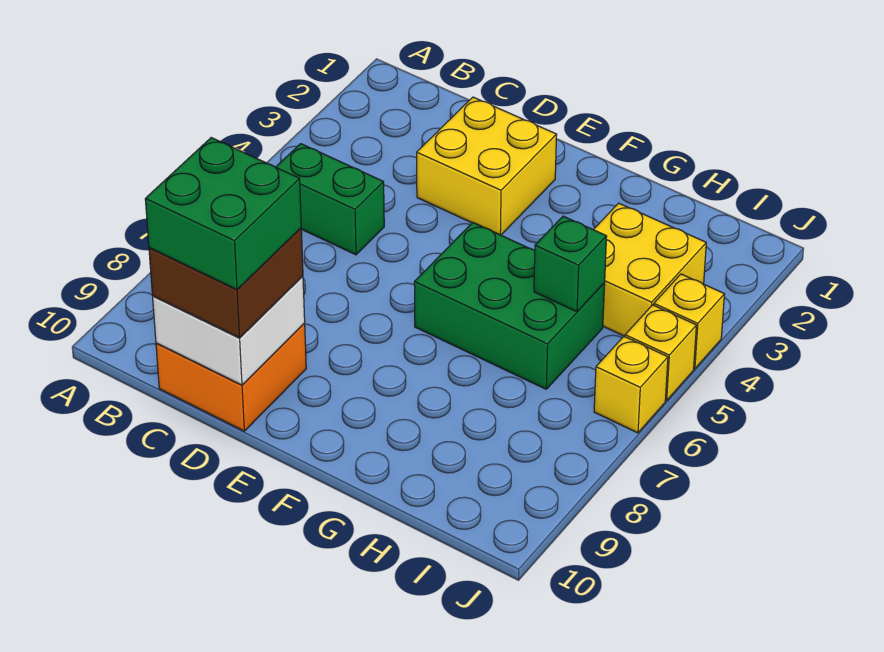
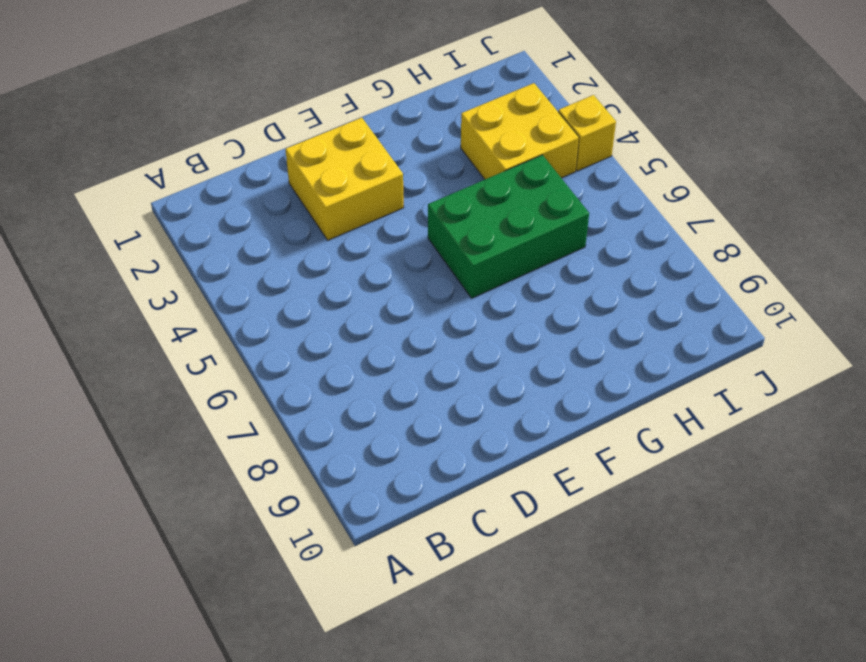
none -> green 1x2 brick [276,144,384,255]
none -> orange 2x2 brick [156,323,306,431]
none -> yellow 1x1 brick [625,305,696,401]

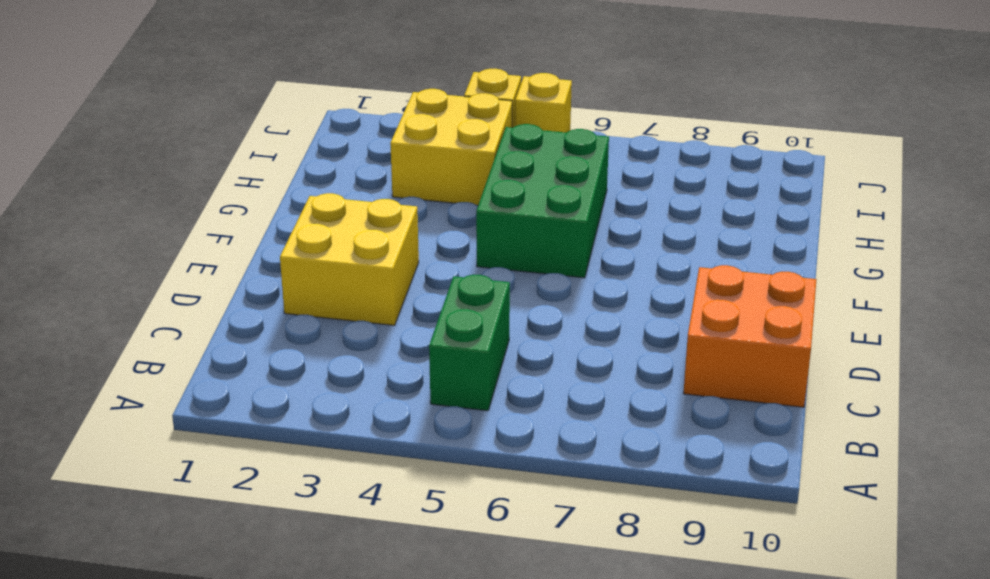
none -> yellow 1x1 brick [594,336,668,433]
none -> white 2x2 brick [153,276,305,385]
none -> green 1x1 brick [534,216,607,312]

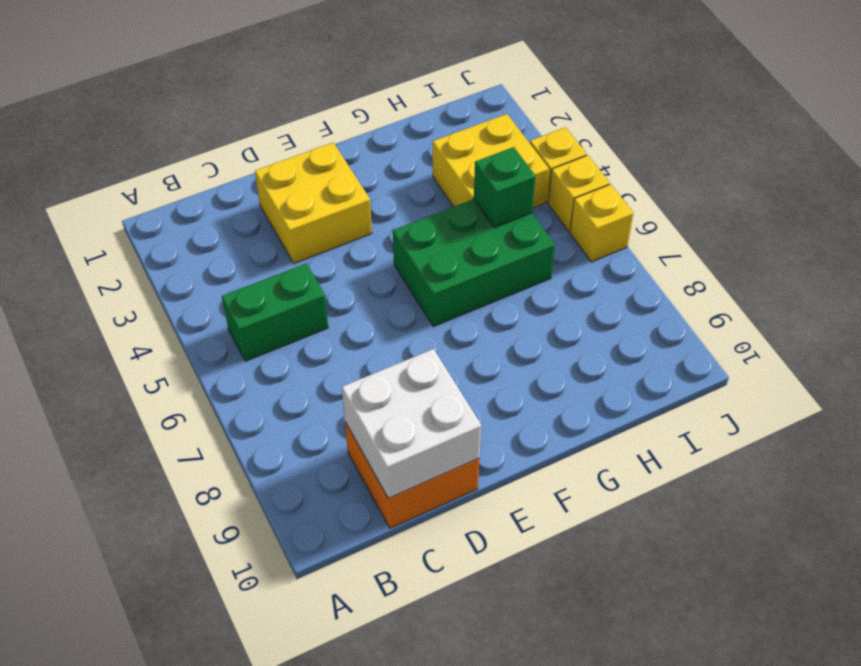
none -> brown 2x2 brick [149,228,303,338]
none -> green 2x2 brick [145,138,301,289]

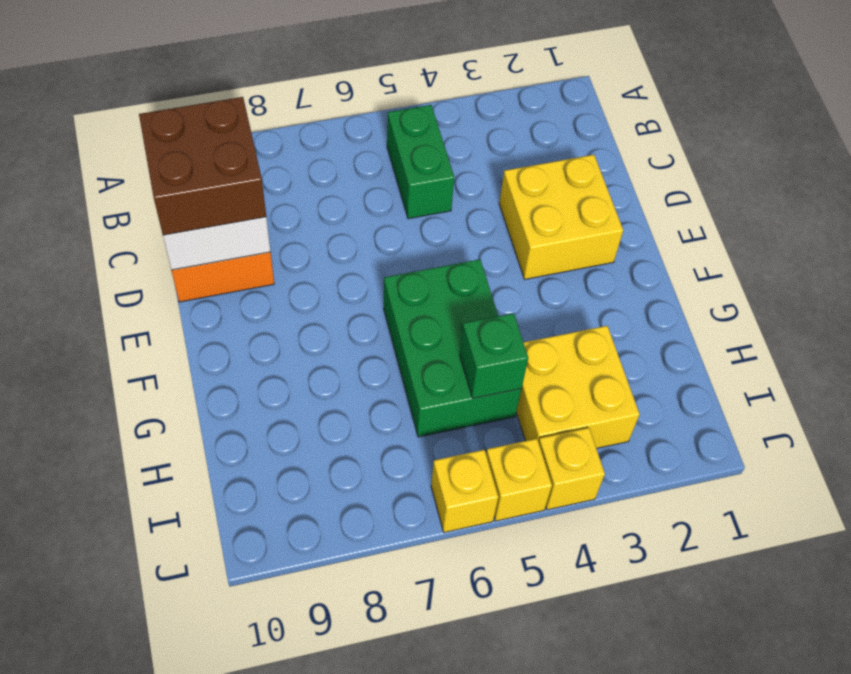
none -> green 2x2 brick [145,138,301,289]

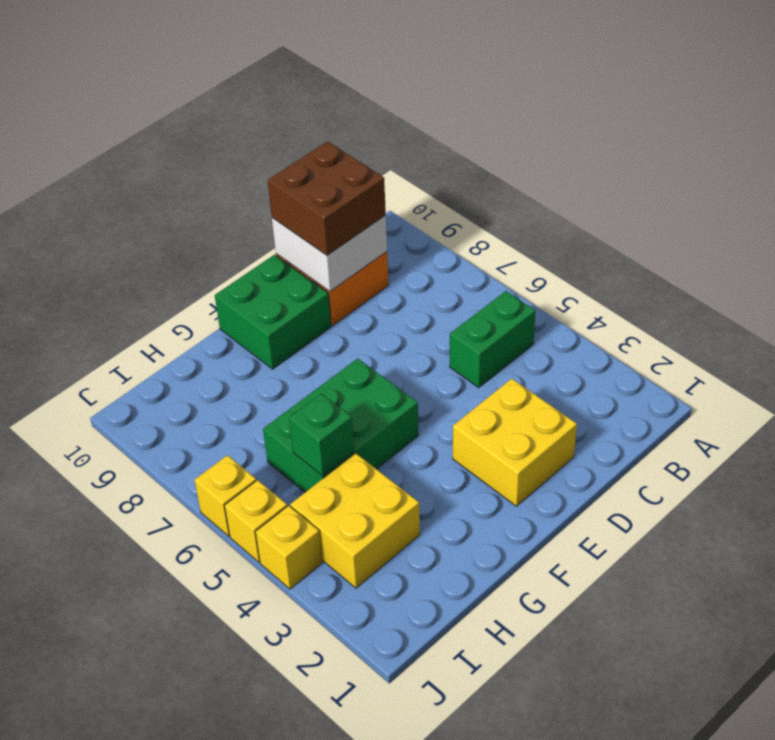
green 2x2 brick [215,255,331,369] -> green 2x2 brick moved to [145,138,301,289]

